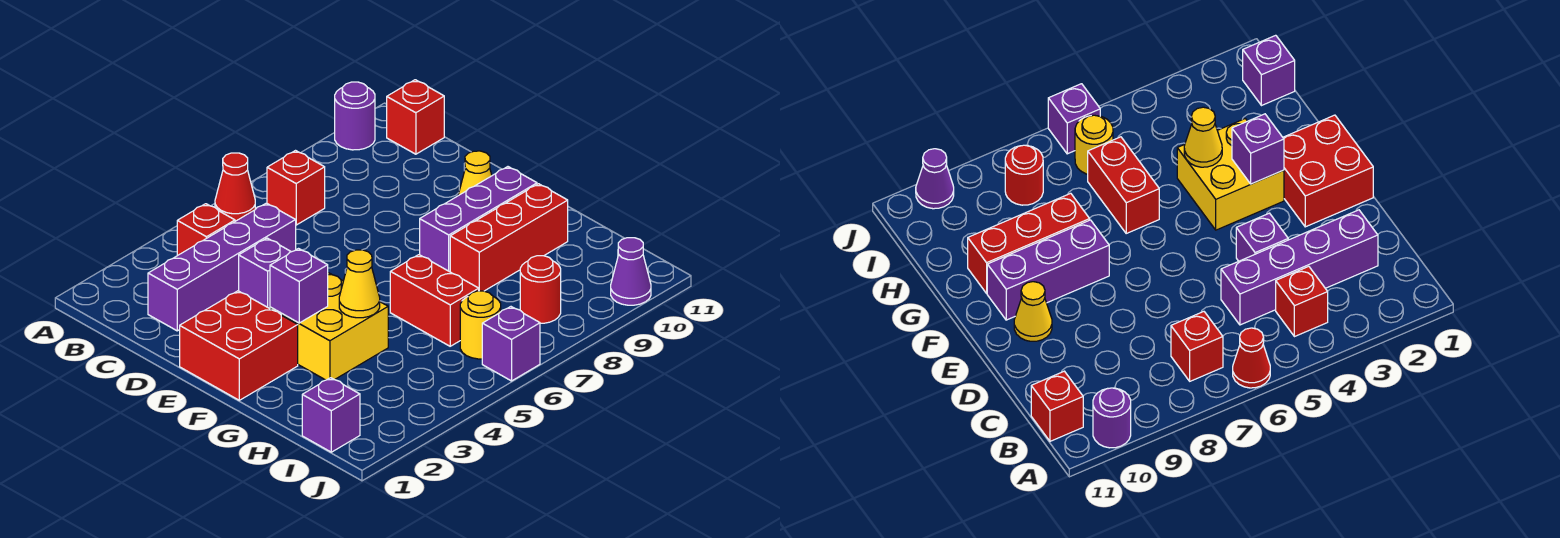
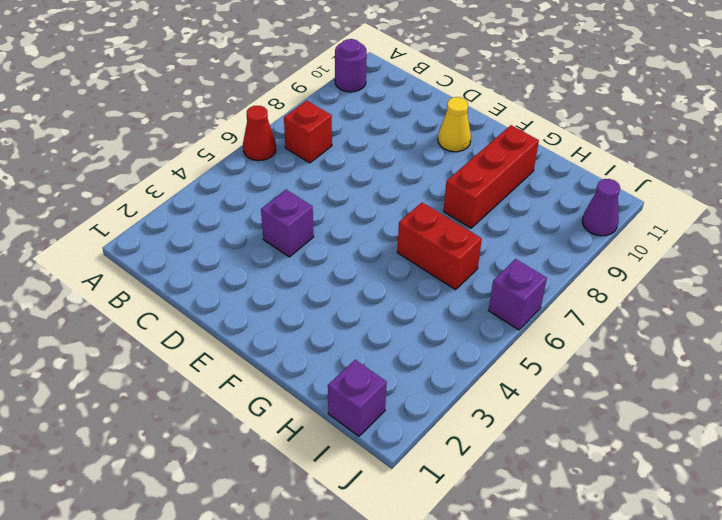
none -> red 1x1 brick [177,204,235,256]
none -> red 1x1 brick [387,80,444,154]
none -> purple 1x4 brick [148,203,296,331]

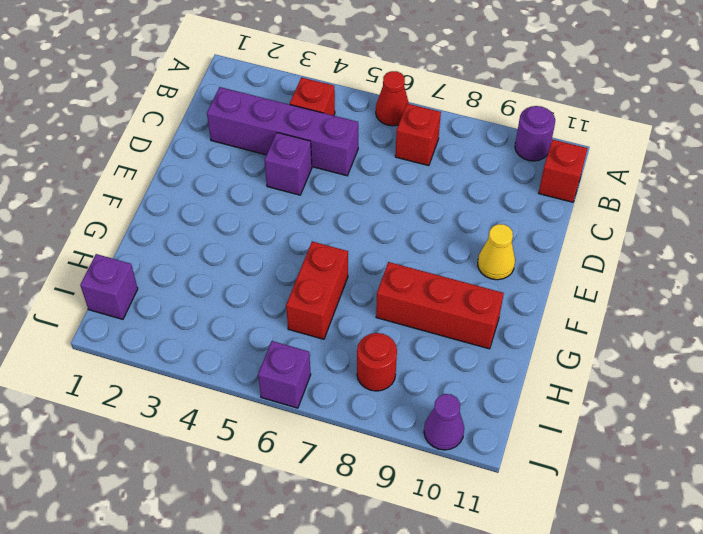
none -> red 2x2 brick [180,291,298,400]
none -> yellow 2x2 brick [270,273,388,380]
none -> purple 1x3 brick [420,167,537,272]

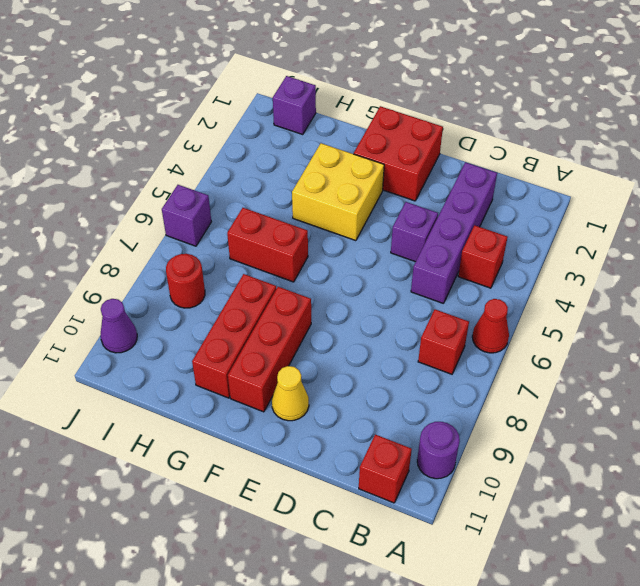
red 1x3 brick [228,287,311,412] -> purple 1x3 brick [420,167,537,272]
none -> yellow 1x1 round brick [460,291,501,359]
none -> purple 1x1 brick [270,249,328,323]
none -> yellow 1x1 cone [339,250,380,318]

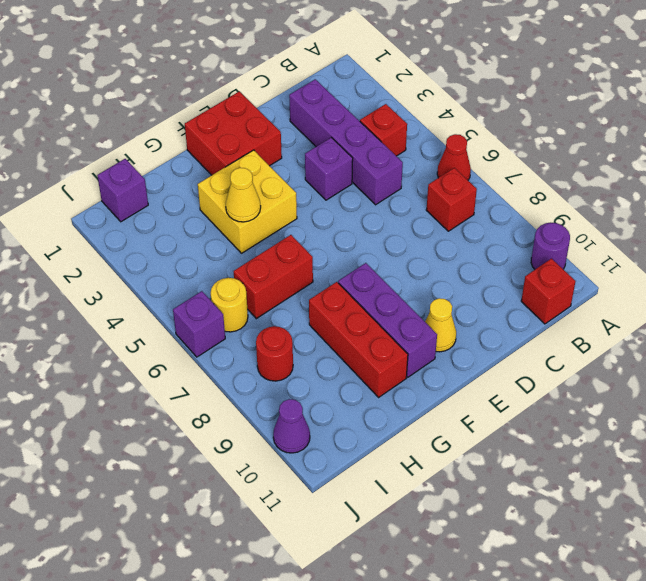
none -> purple 1x1 brick [270,249,328,323]

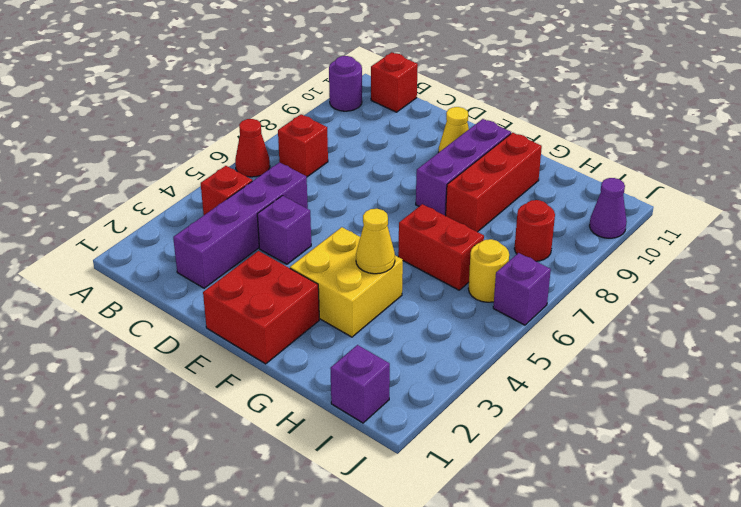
none -> purple 1x1 brick [270,249,328,323]

